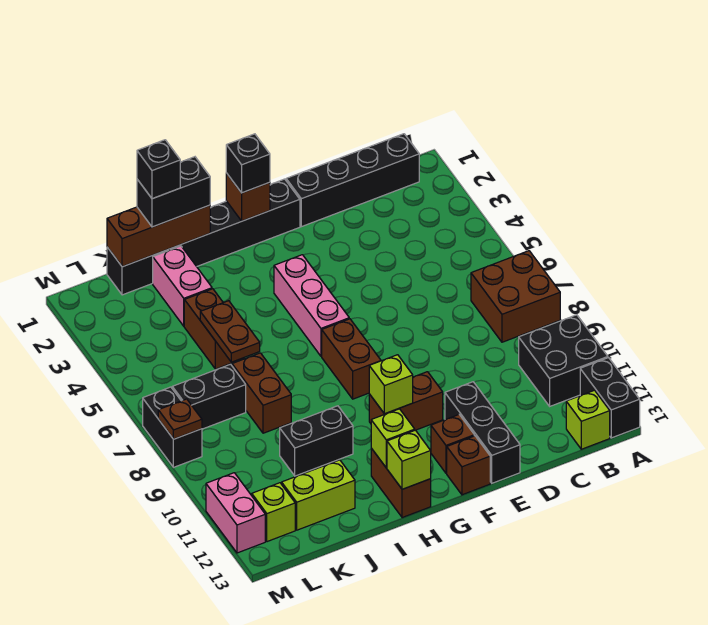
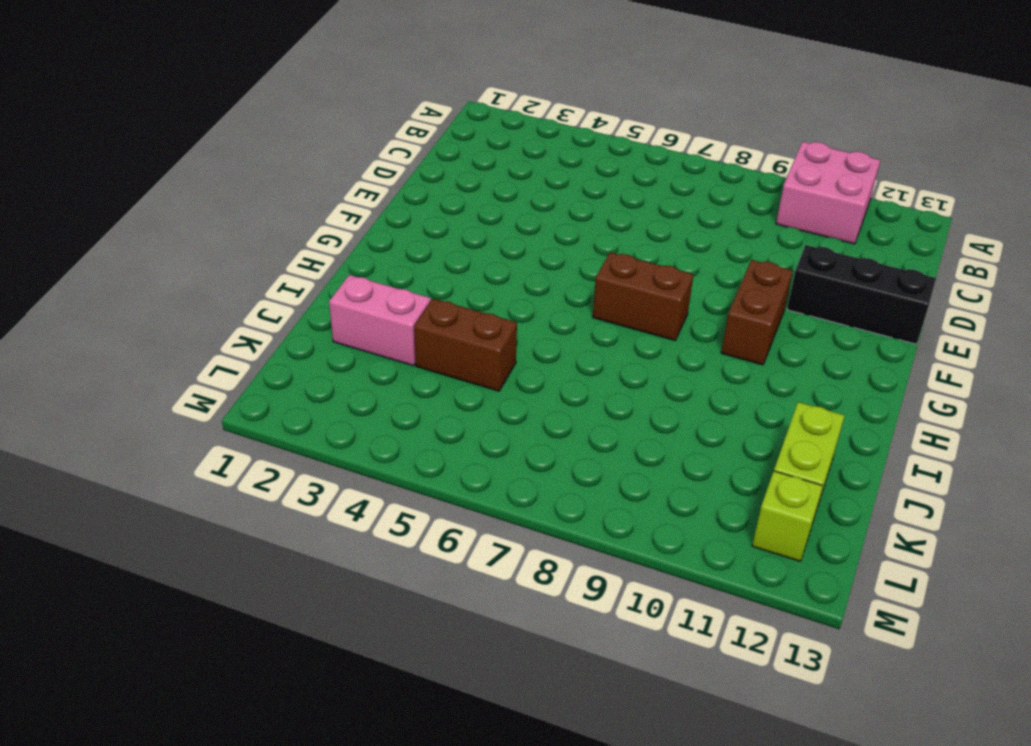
pink 2x2 brick [776,142,880,244] -> black 2x2 brick [519,315,608,406]
none -> brown 2x2 brick [471,251,560,342]
none -> black 1x2 brick [580,358,640,438]
none -> black 1x4 brick [286,134,419,227]
none -> lime 1x1 brick [566,390,610,449]

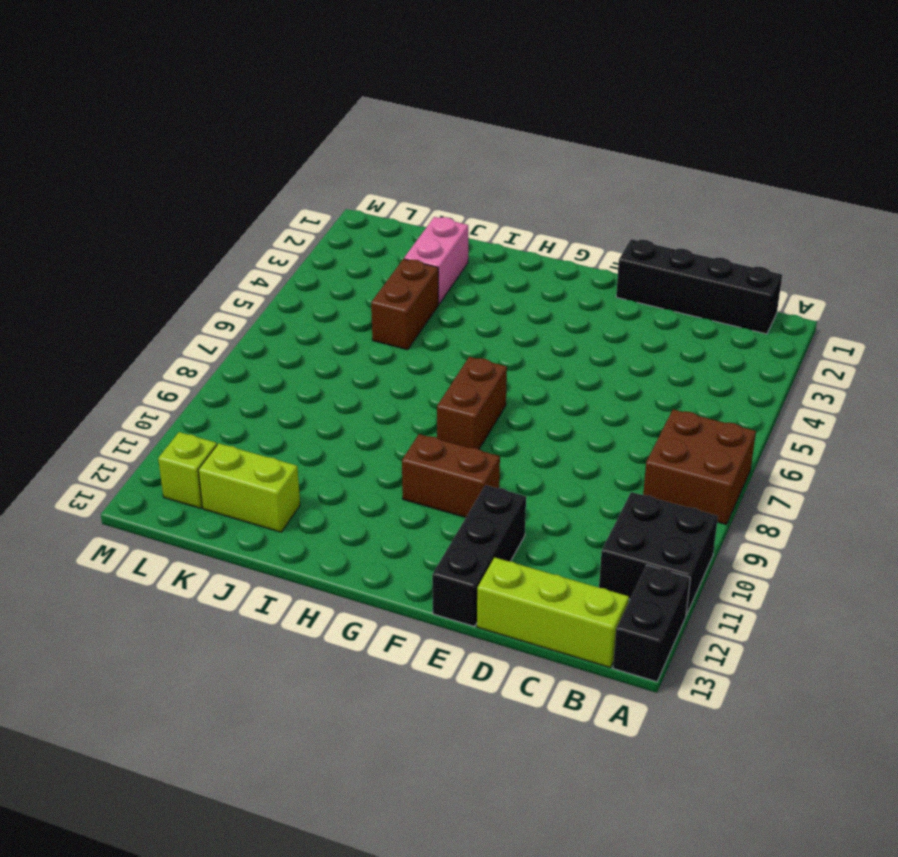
lime 1x3 brick [477,557,629,668] -> lime 1x1 brick [566,390,610,449]
none -> black 1x6 brick [107,179,300,295]
none -> brown 1x1 brick [431,415,474,473]
none -> brown 1x1 brick [447,436,490,495]
none -> pink 1x3 brick [274,255,349,356]

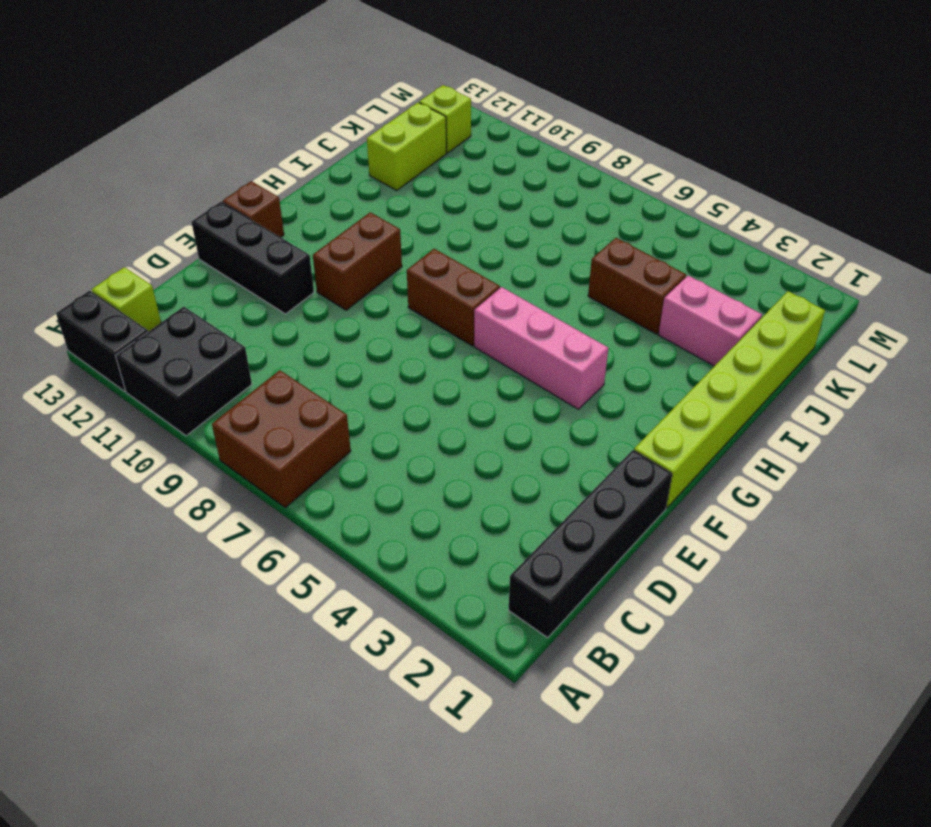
lime 1x6 brick [634,291,825,508] -> black 1x6 brick [107,179,300,295]
none -> brown 1x1 brick [431,415,474,473]
none -> brown 1x2 brick [371,448,431,518]
none -> black 1x2 brick [280,406,353,476]
none -> brown 1x2 brick [232,353,291,433]

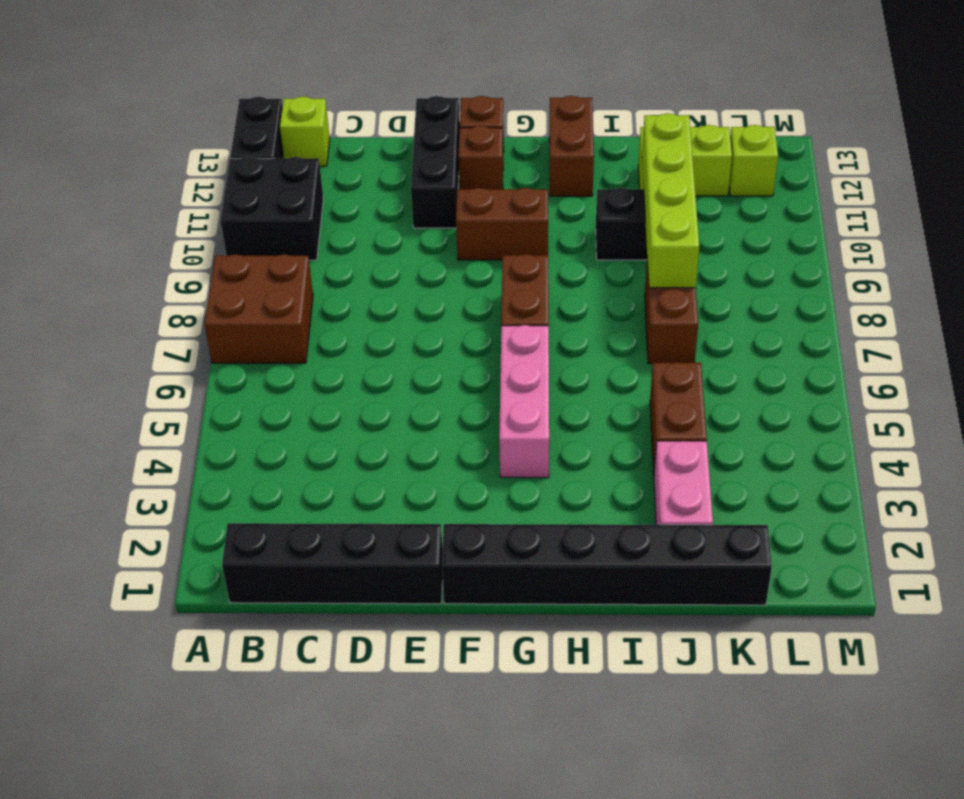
lime 1x4 brick [642,113,699,288] -> none
none -> black 1x2 brick [172,364,246,429]
none -> black 1x2 brick [143,387,202,467]
none -> pink 1x2 brick [206,473,265,553]
none -> brown 1x1 brick [226,173,270,221]

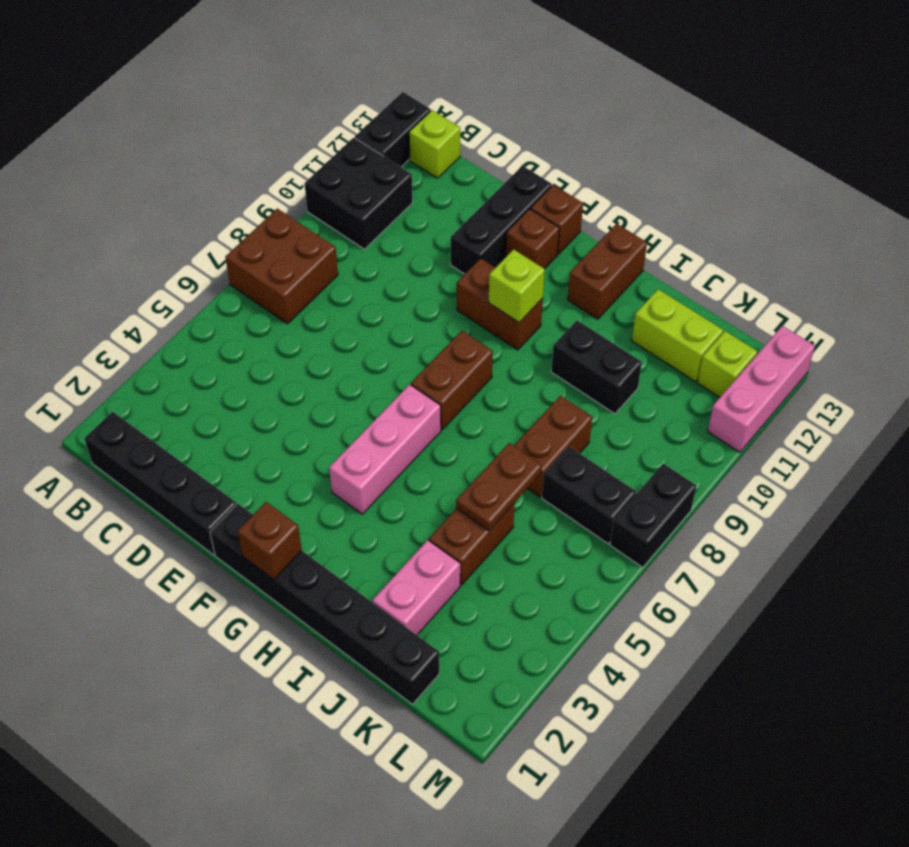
pink 1x3 brick [708,326,815,452] -> pink 1x2 brick [206,473,265,553]
none -> lime 1x1 brick [371,409,415,468]
none -> lime 1x1 brick [387,430,431,489]
none -> brown 1x3 brick [107,205,210,267]
none -> brown 1x1 plate [158,399,202,439]

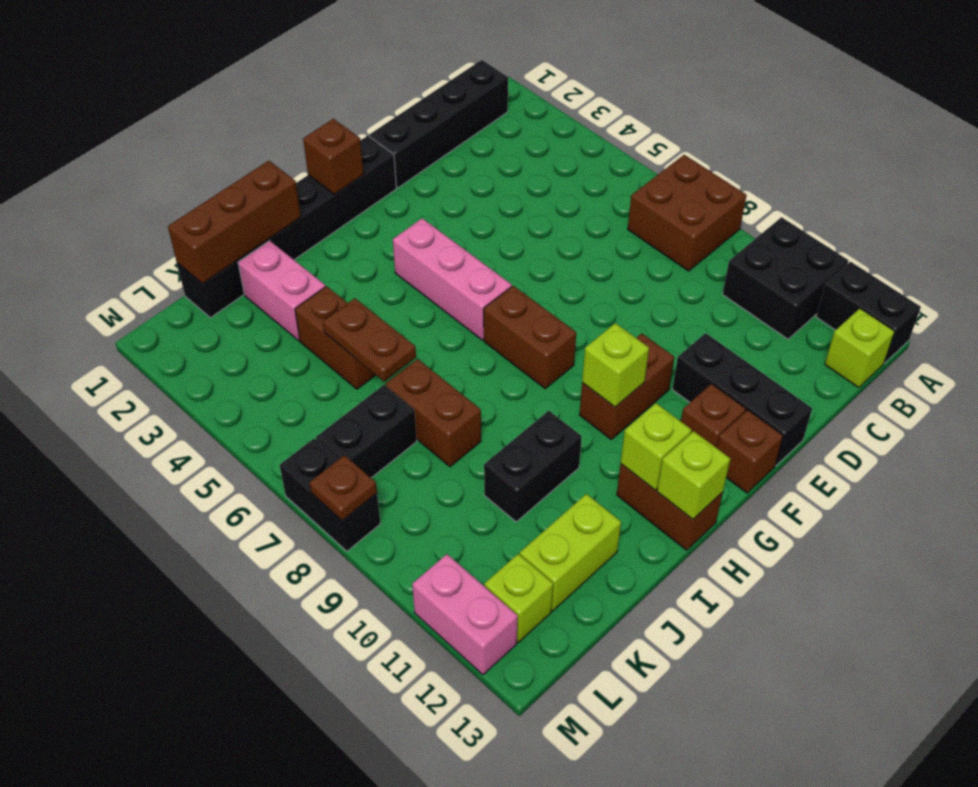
none -> black 1x1 brick [226,134,270,193]
none -> black 1x2 brick [137,157,210,227]
none -> black 1x1 brick [137,140,180,199]

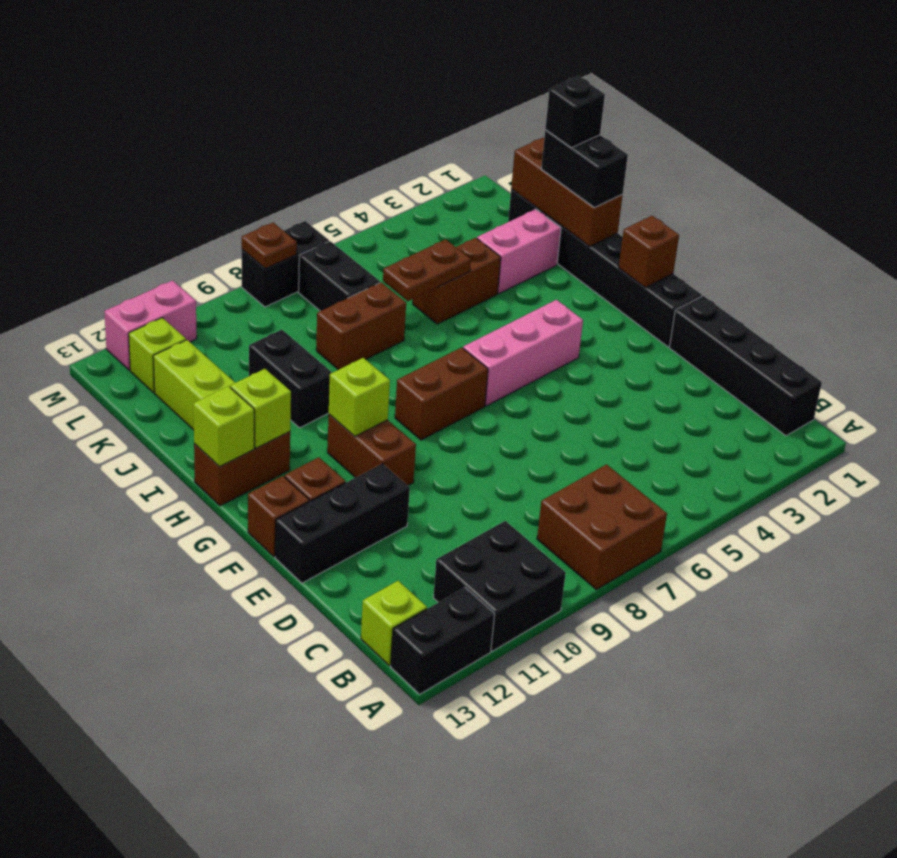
none -> black 1x1 brick [226,134,270,193]

